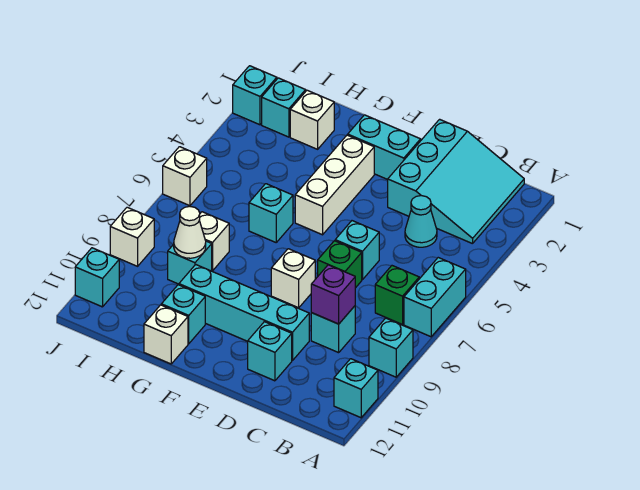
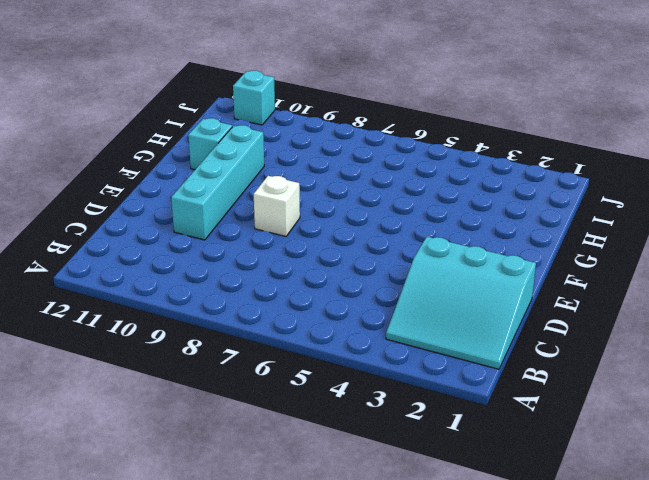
none -> cyan 1x2 brick [404,258,466,337]
none -> cyan 1x1 brick [369,318,413,377]
none -> cyan 1x1 brick [334,359,378,418]

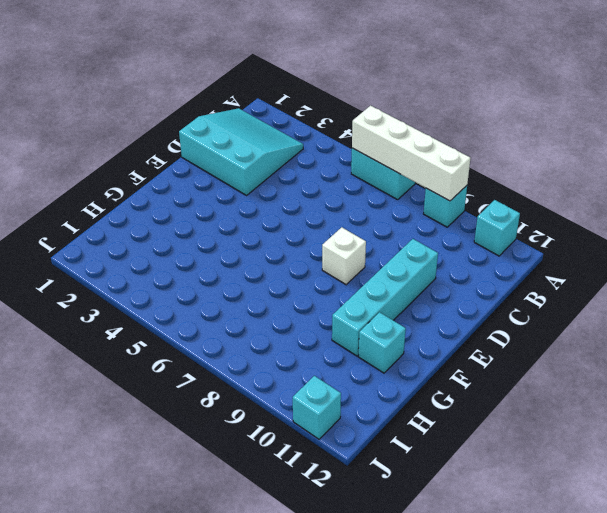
white 1x4 brick [352,106,470,201] -> none
none -> green 1x1 brick [375,266,419,324]
none -> cyan 1x1 cone [405,196,437,247]
none -> cyan 1x1 brick [311,306,355,353]

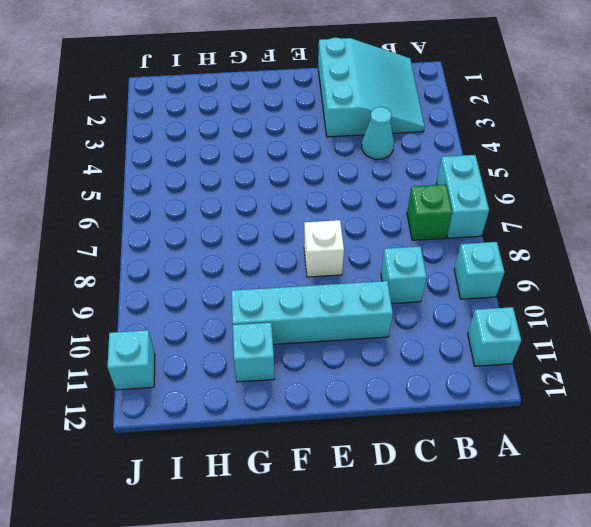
none -> cyan 1x1 brick [335,221,379,280]
none -> green 1x1 brick [318,241,362,288]
none -> cyan 1x1 brick [248,322,292,381]

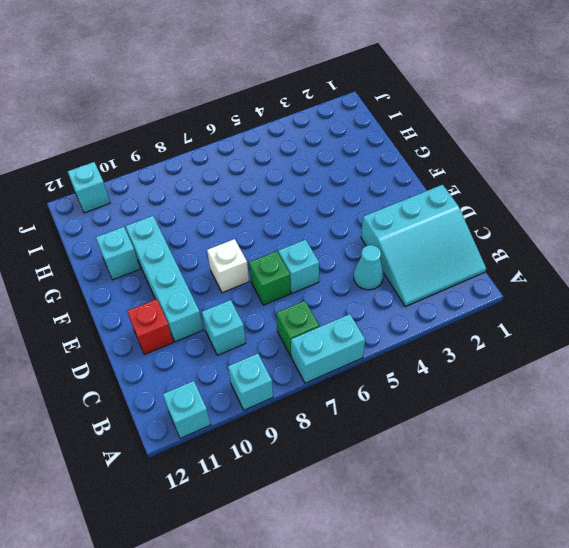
red 1x1 brick [127,299,173,355] -> cyan 1x1 brick [248,322,292,381]
none -> cyan 1x2 brick [348,115,421,180]
none -> white 1x3 brick [295,135,374,235]
none -> cyan 1x1 brick [249,184,293,242]

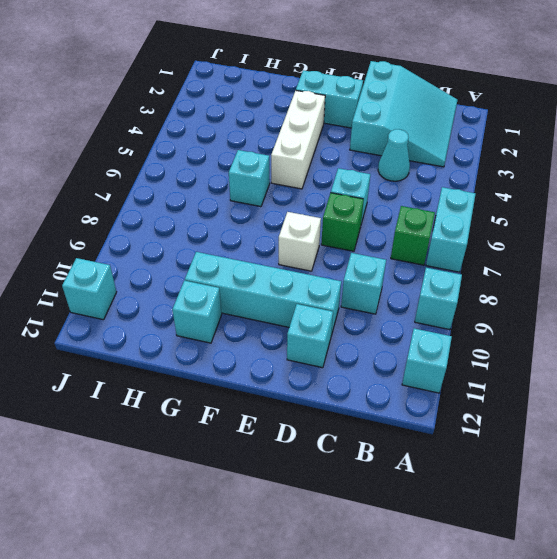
none -> white 1x1 brick [144,305,188,364]
none -> white 1x1 brick [290,90,334,149]
none -> white 1x1 brick [199,212,229,271]

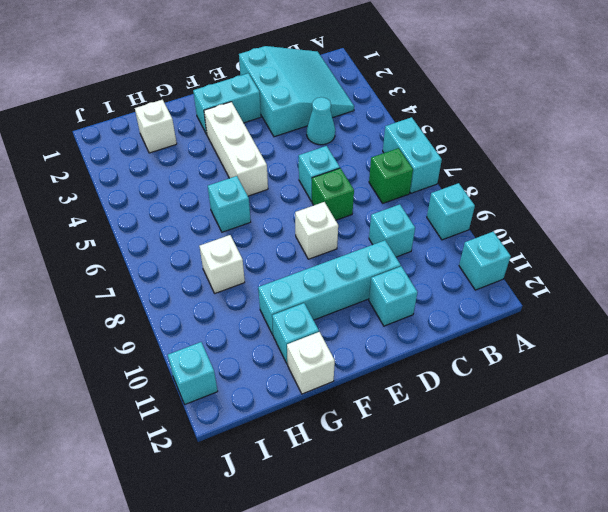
none -> cyan 1x1 brick [168,241,212,284]
none -> cyan 1x1 brick [262,78,306,137]
none -> cyan 1x1 brick [233,66,277,125]

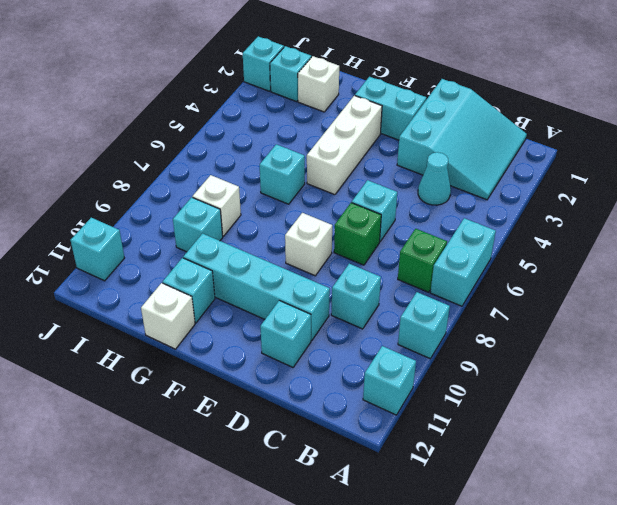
none -> white 1x1 brick [163,147,207,206]
none -> white 1x1 brick [110,207,154,266]
none -> purple 1x1 brick [311,265,355,324]

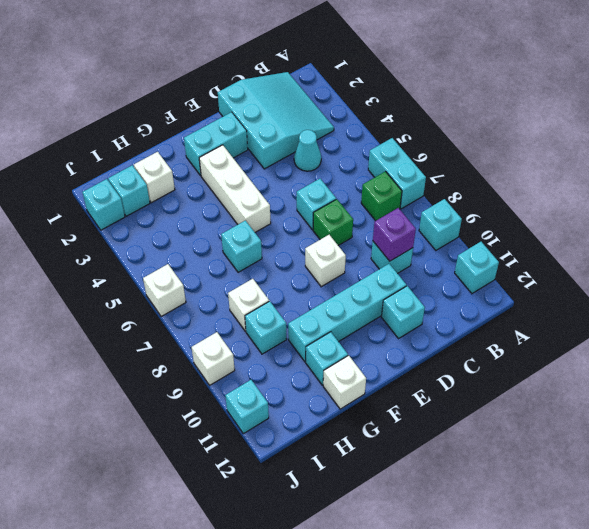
none -> white 1x1 cone [174,207,206,258]

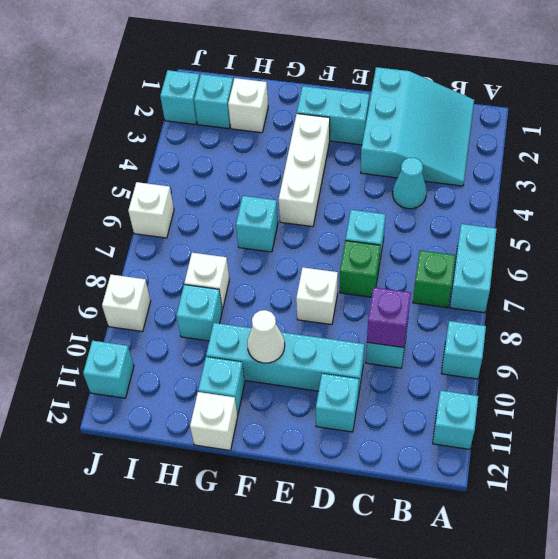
white 1x1 cone [247,310,285,363] -> white 1x1 cone moved to [174,207,206,258]

